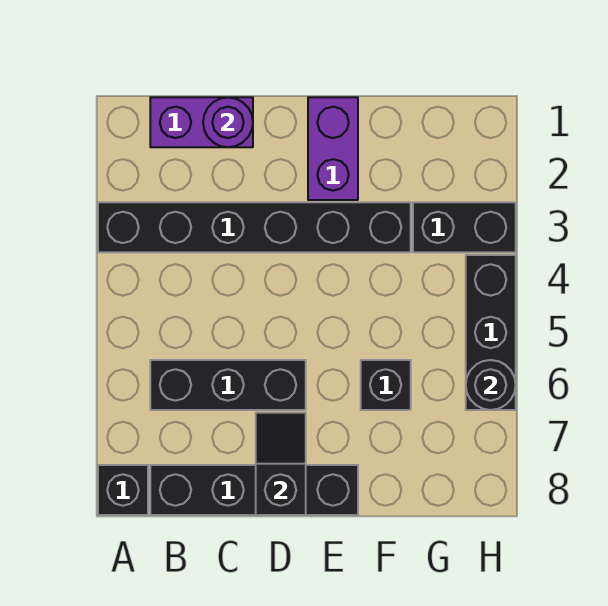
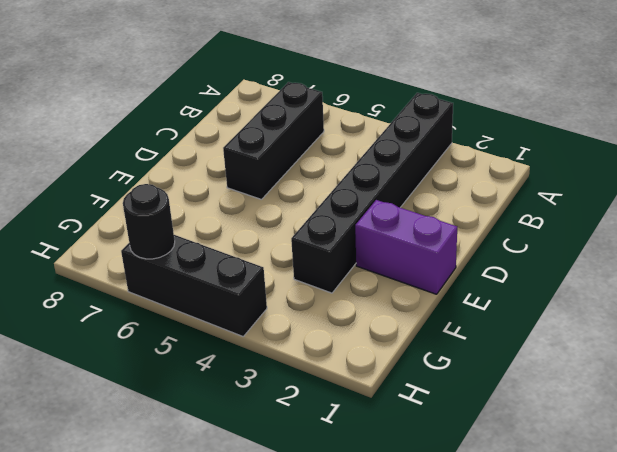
none -> black 1x1 brick [98,465,148,515]
none -> purple 1x2 brick [150,97,253,147]
none -> black 1x4 brick [150,465,358,515]

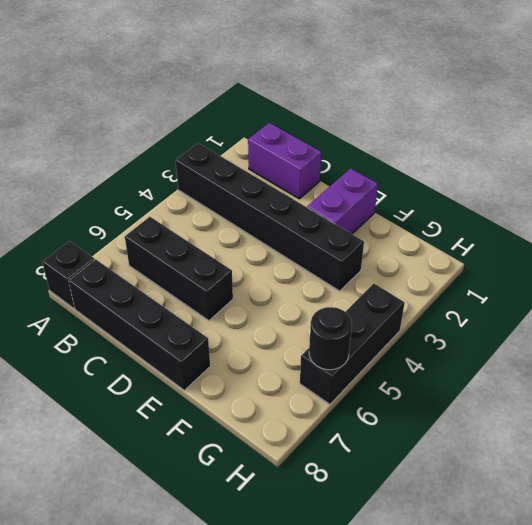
none -> black 1x1 brick [361,360,411,410]
none -> black 1x2 brick [413,202,516,252]
none -> purple 1x1 round brick [203,97,253,147]

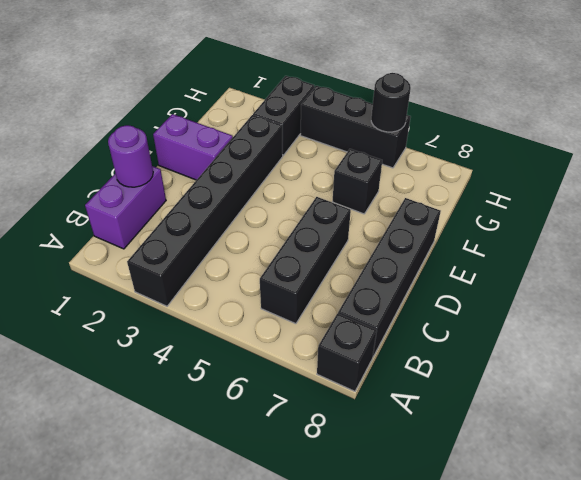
none -> black 1x2 slope [256,413,306,515]

